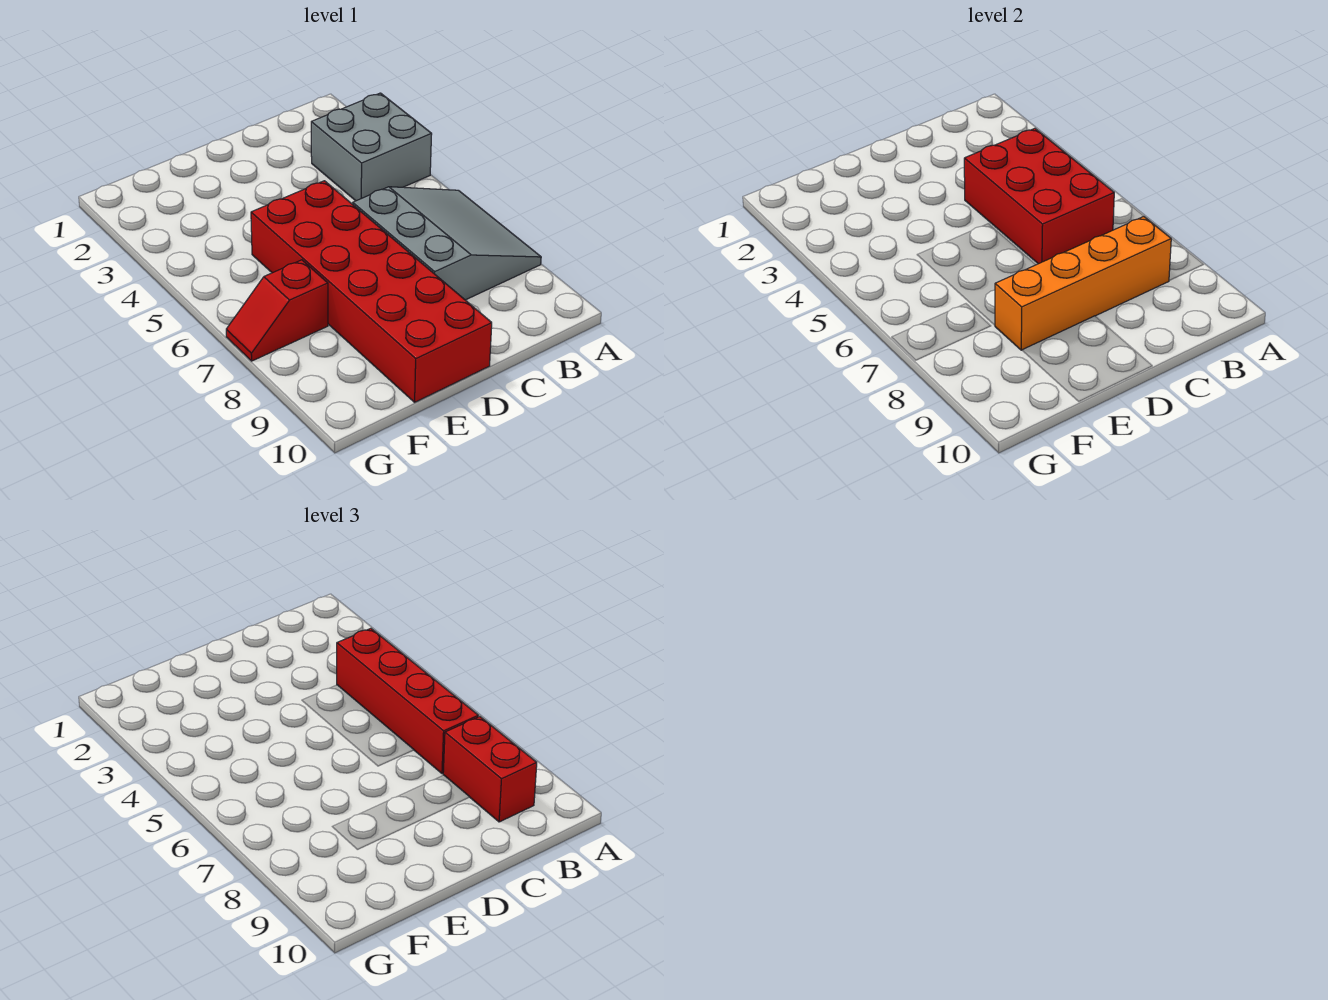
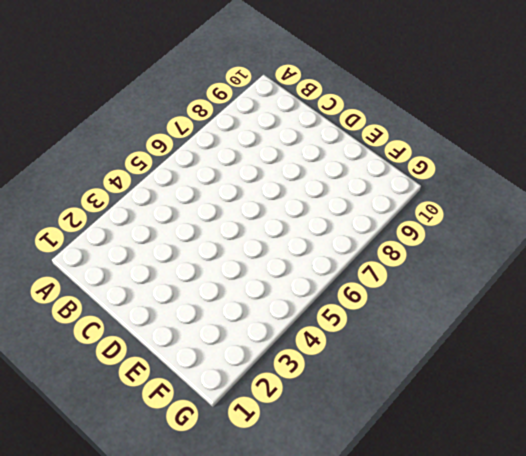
none -> grey 2x2 brick [311,93,432,201]
none -> grey 3x3 slope [353,187,541,300]

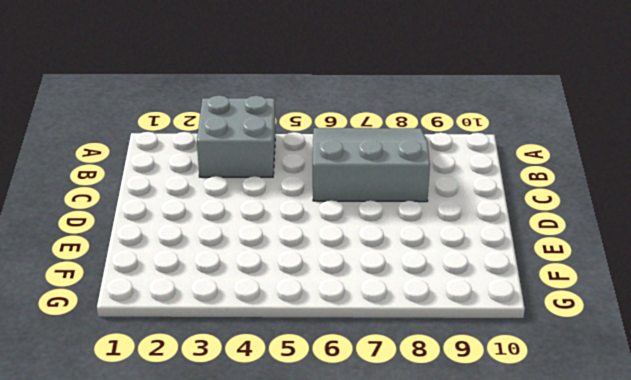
none -> red 2x6 brick [251,181,492,402]
none -> red 1x2 slope [226,260,328,361]

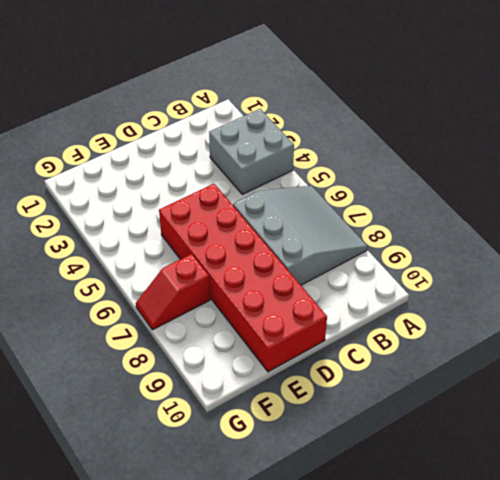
none -> red 2x3 brick [964,128,1114,264]
none -> orange 1x4 brick [995,217,1171,350]

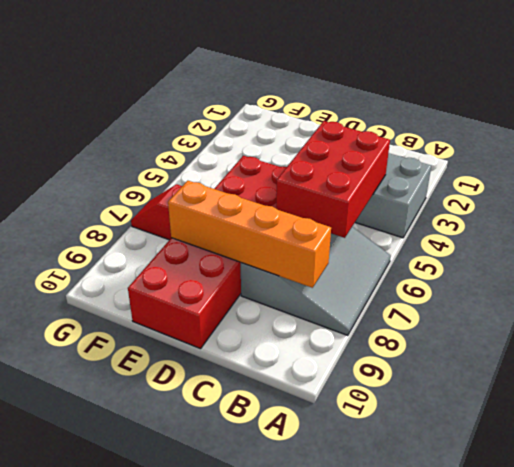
none -> red 1x4 brick [337,628,478,774]
none -> red 1x2 brick [443,717,537,822]

